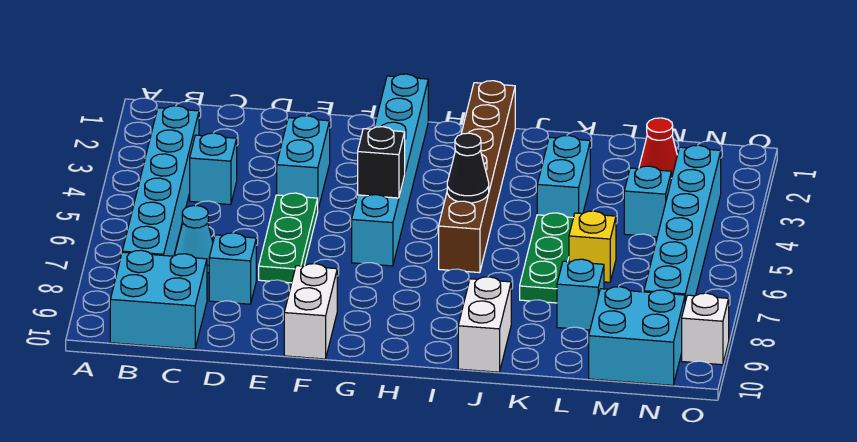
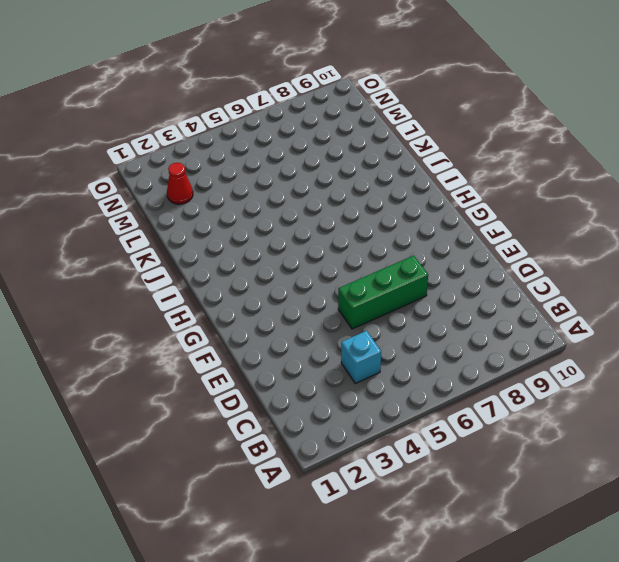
green 1x3 brick [338,256,428,329] -> green 1x3 plate [259,193,318,283]
none -> cyan 1x6 brick [122,106,199,256]
none -> cyan 2x2 brick [110,250,207,349]
none -> cyan 1x1 cone [175,206,213,273]

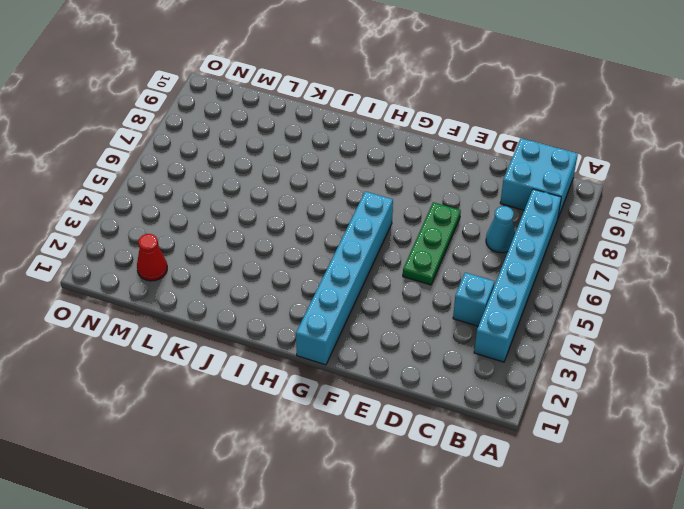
none -> cyan 1x1 brick [209,233,256,304]
none -> cyan 1x2 brick [277,116,330,209]
none -> white 1x2 brick [284,264,337,359]

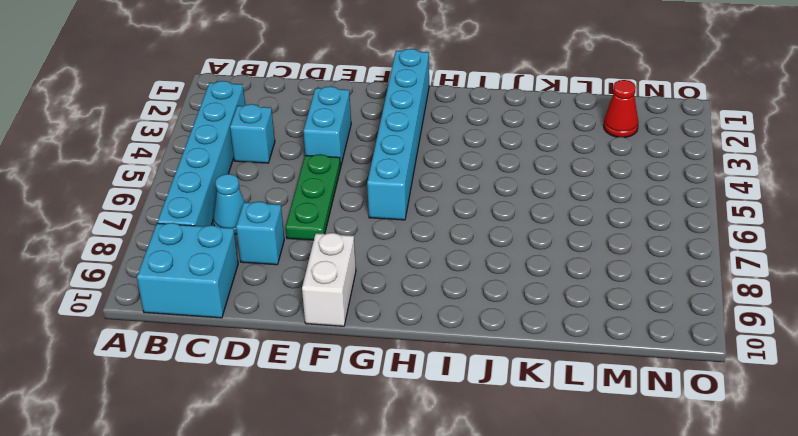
none -> brown 1x6 brick [439,81,515,273]
none -> white 1x2 brick [458,277,511,372]
none -> cyan 1x2 brick [537,135,590,218]

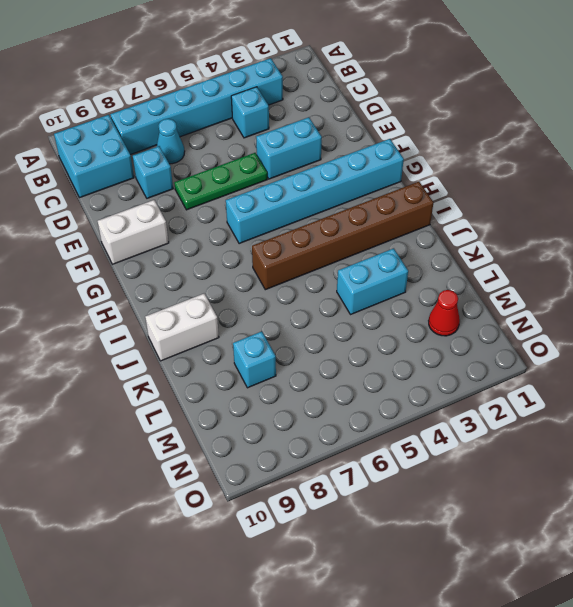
none -> green 1x3 plate [520,213,573,303]
none -> yellow 1x1 brick [569,211,616,282]
none -> cyan 1x1 brick [624,166,671,237]

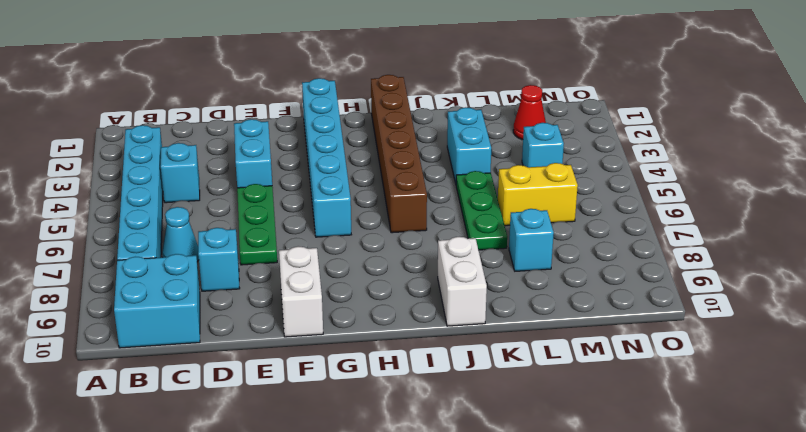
yellow 1x2 brick [498,163,578,226] -> yellow 1x1 brick [569,211,616,282]
none -> cyan 2x2 brick [589,287,685,385]
none -> cyan 1x6 brick [644,145,721,302]
none -> white 1x1 brick [682,293,729,365]

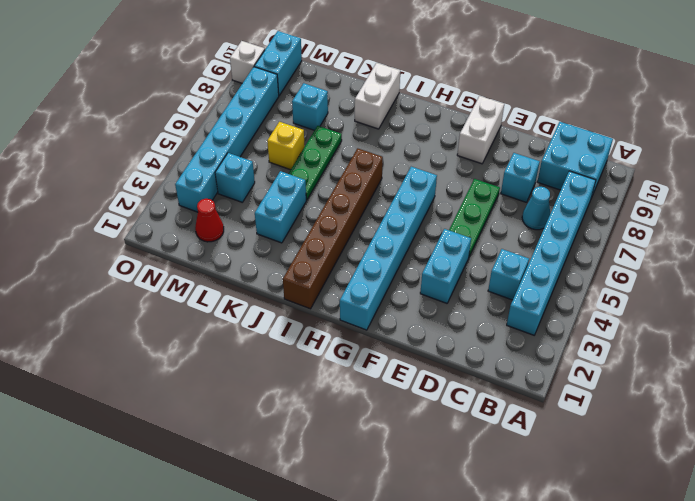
cyan 1x2 brick [254,31,302,95] -> cyan 2x2 brick [589,287,685,385]
none -> black 1x1 brick [358,127,405,198]
none -> black 1x1 cone [447,133,489,203]

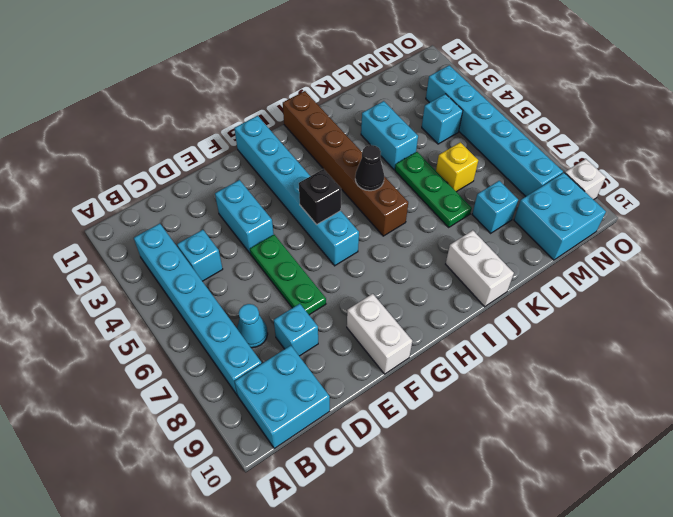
none -> red 1x1 cone [639,118,677,178]

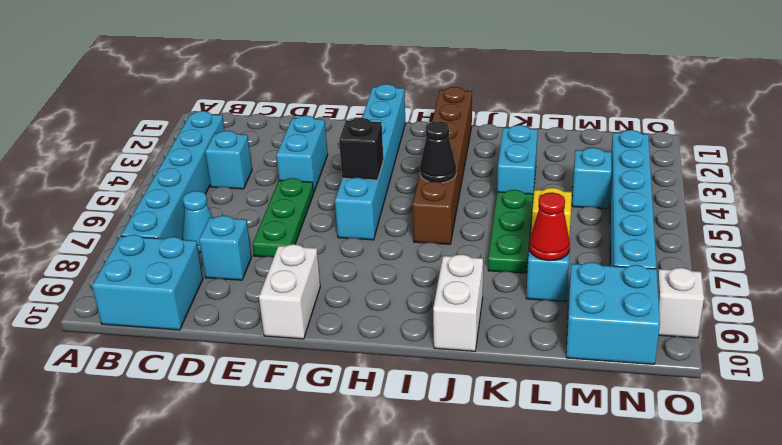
red 1x1 cone [529,192,570,261] -> red 1x1 cone moved to [639,118,677,178]

